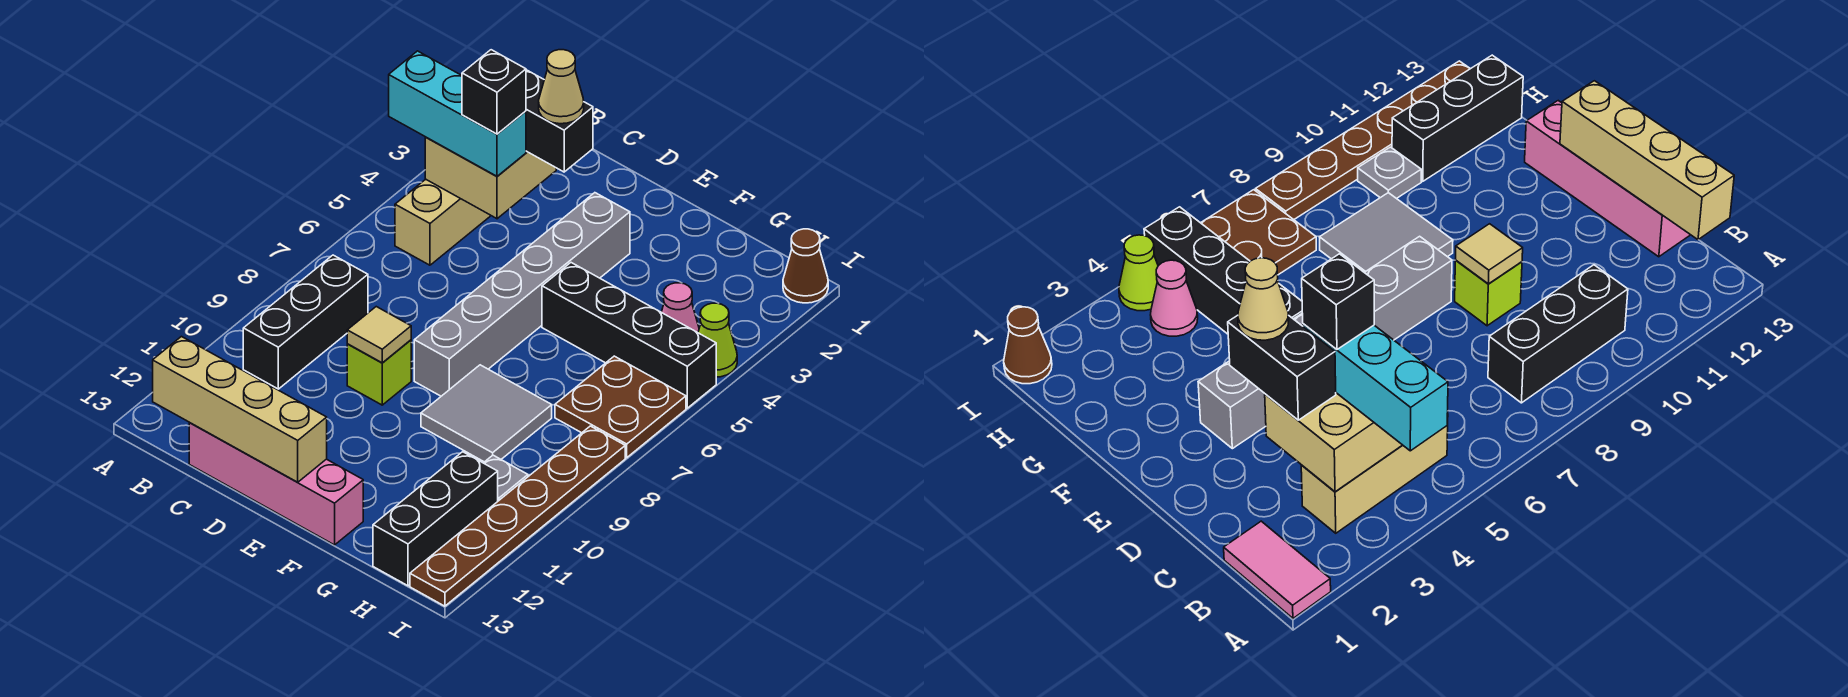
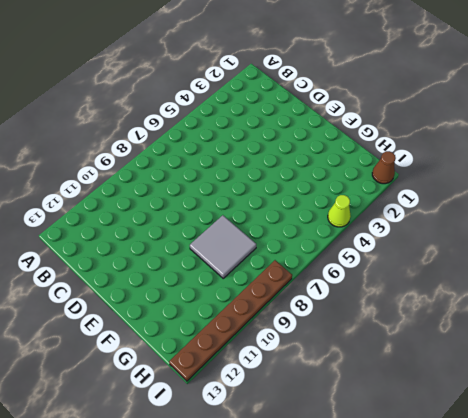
none -> pink 1x2 tile [1224,521,1331,618]
none -> tan 1x3 brick [395,179,491,265]
none -> black 1x3 brick [243,255,368,389]

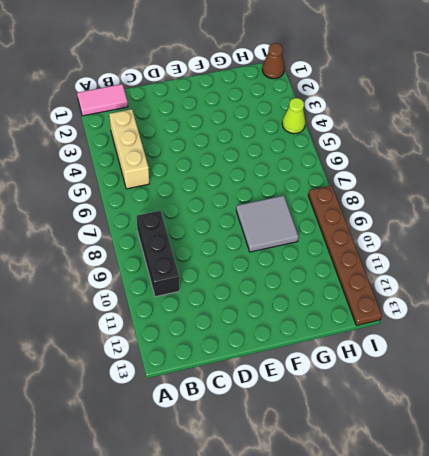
none -> pink 1x4 brick [189,423,363,545]
none -> lime 1x1 brick [347,340,411,405]
none -> grey 1x6 brick [414,193,630,396]

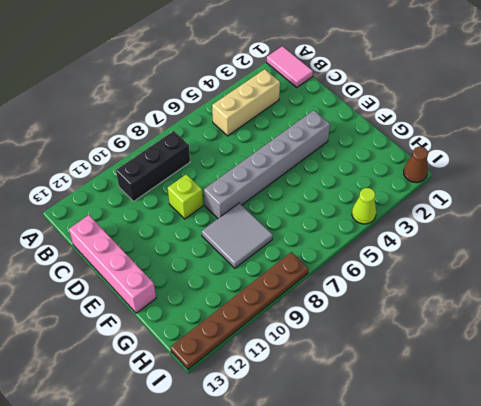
none -> black 1x4 brick [542,263,716,408]
none -> pink 1x1 cone [661,283,699,333]
none -> brown 2x2 plate [555,356,686,458]

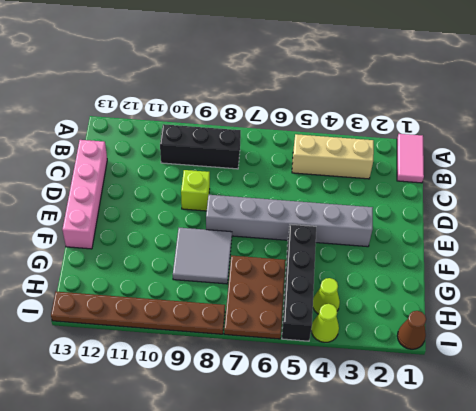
brown 2x3 plate [224,256,286,339] -> brown 2x2 plate [555,356,686,458]
lime 1x1 cone [313,278,340,314] -> pink 1x1 cone [661,283,699,333]
none -> grey 1x1 plate [484,455,528,501]
none -> black 1x3 brick [373,452,498,586]
none -> tan 2x2 brick [425,137,556,219]

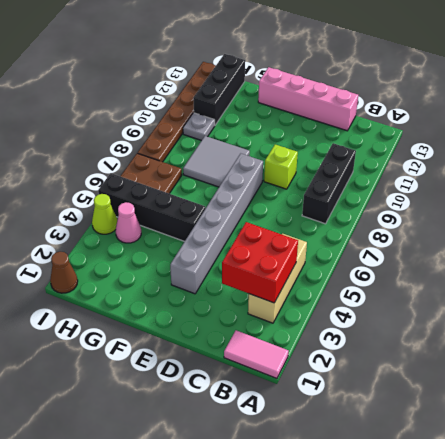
red 2x2 brick [222,222,298,303] -> tan 2x2 brick [425,137,556,219]
none -> tan 1x4 brick [153,337,327,482]
none -> tan 1x1 tile [347,307,411,363]
none -> cyan 1x3 brick [389,51,526,176]

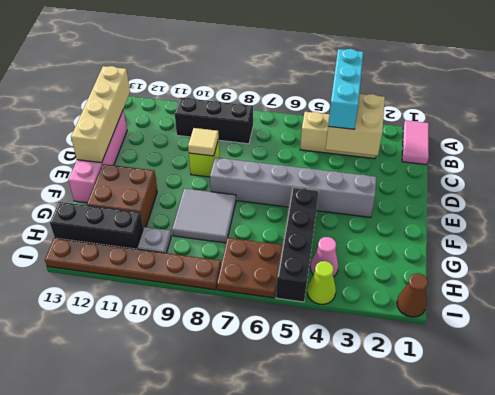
brown 2x2 brick [87,164,157,229] -> none
none -> black 1x2 brick [526,70,593,172]
none -> black 1x1 brick [462,50,526,134]
none -> tan 1x1 cone [539,50,584,124]

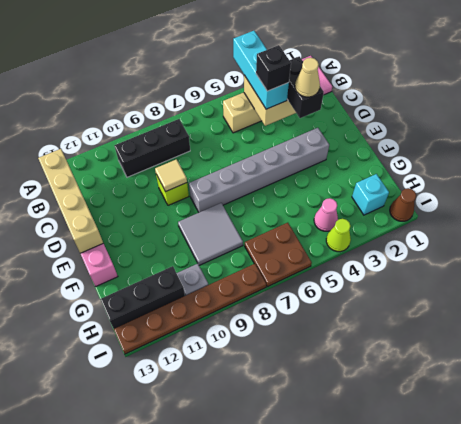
cyan 1x1 brick [352,174,389,215] -> none
none -> black 1x4 brick [542,263,716,408]

